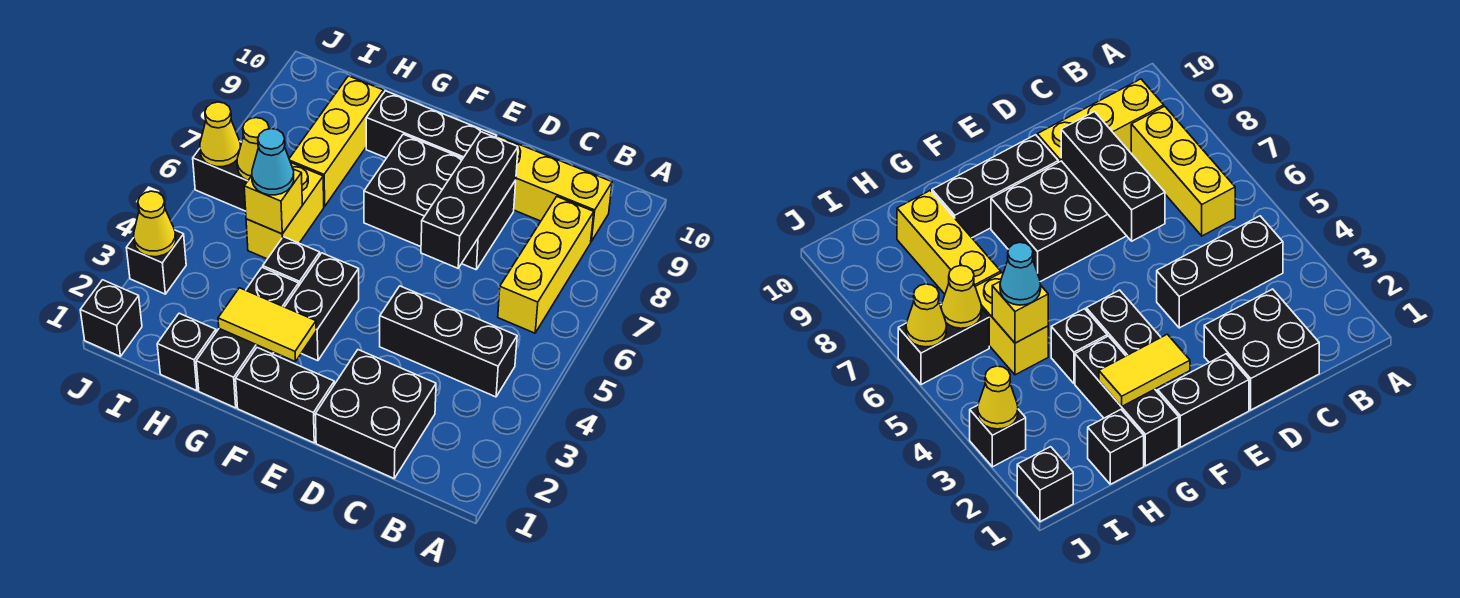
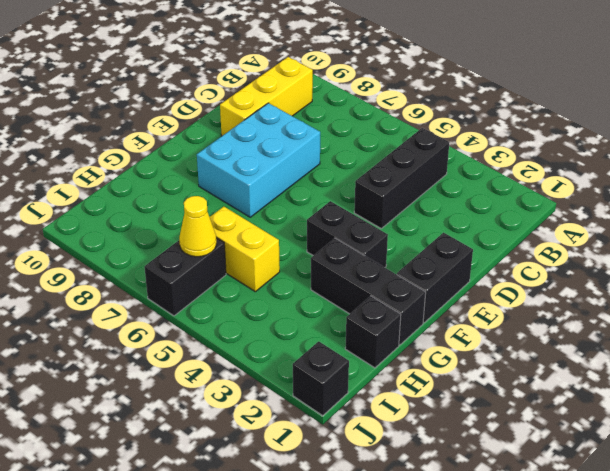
cyan 2x3 brick [197,103,320,217] -> black 2x3 brick [364,134,516,270]
none -> yellow 1x3 brick [498,197,594,333]
none -> black 2x2 brick [315,350,436,478]
none -> black 1x3 brick [366,91,496,158]

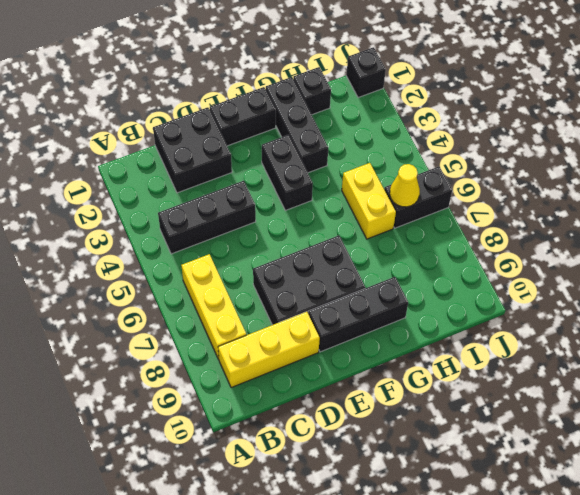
none -> black 1x1 brick [263,237,320,285]
none -> yellow 1x3 brick [289,76,383,206]
none -> black 1x1 brick [127,230,186,294]

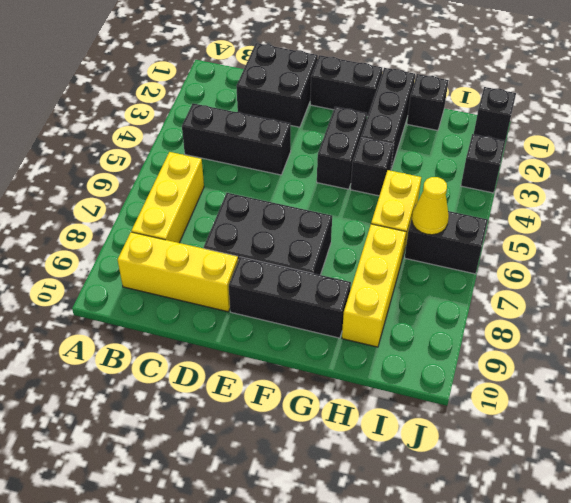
none -> black 1x3 brick [421,132,518,268]
none -> yellow 1x2 tile [218,288,316,361]
none -> yellow 1x1 brick [244,169,302,234]

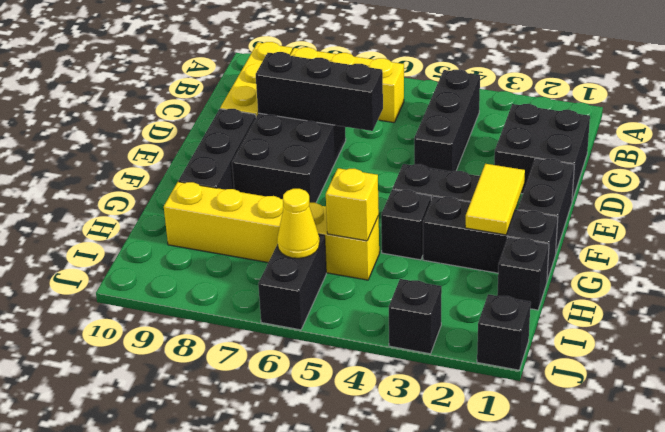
none -> yellow 1x1 cone [134,191,176,257]
none -> yellow 1x1 cone [200,102,241,167]
none -> cyan 1x1 cone [252,129,294,195]

